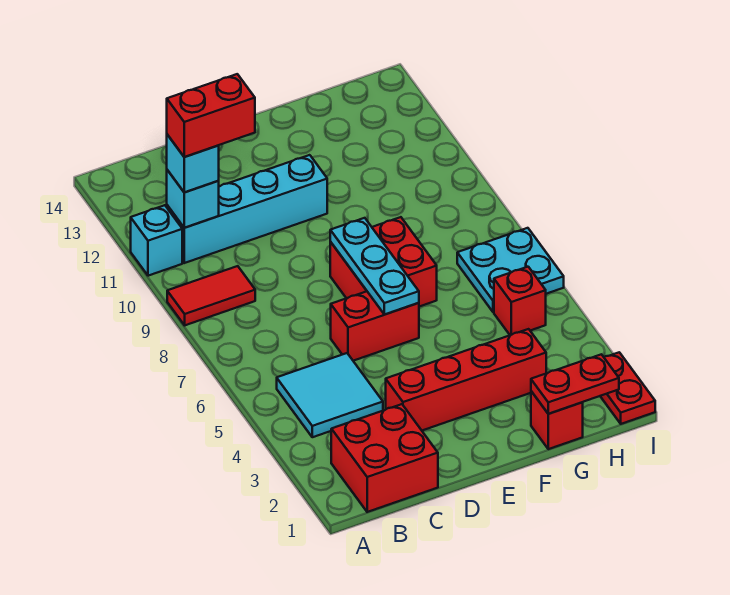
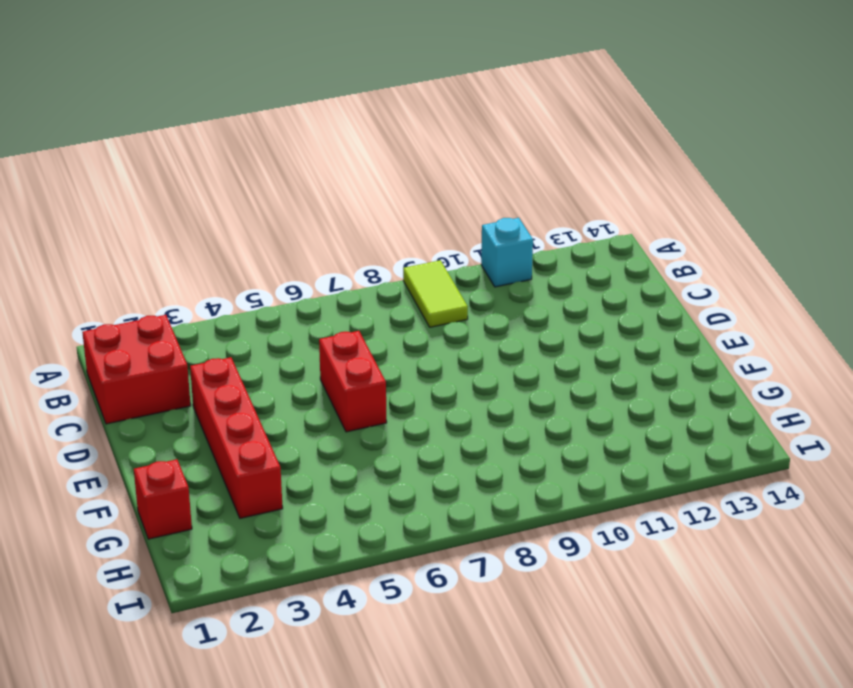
lime 1x2 tile [403,260,468,327] -> red 1x2 tile [167,266,255,325]
none -> cyan 2x2 tile [277,353,383,437]
none -> cyan 1x4 brick [167,155,327,263]
none -> red 2x2 brick [330,217,437,307]

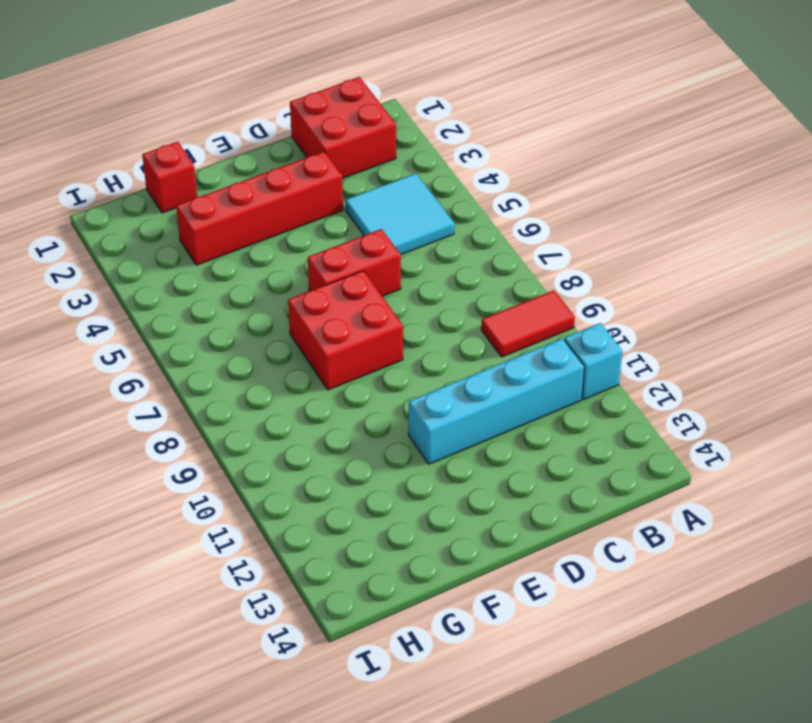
none -> red 1x1 brick [494,267,546,335]
none -> cyan 2x2 plate [457,228,564,312]
none -> red 1x2 plate [600,352,655,424]

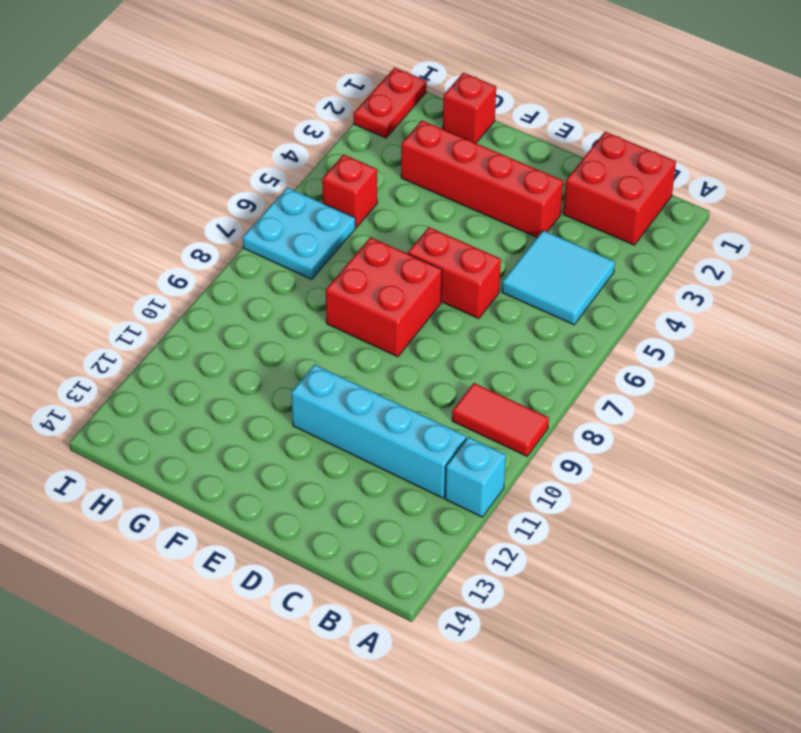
none -> cyan 1x1 brick [167,170,219,228]
none -> cyan 1x3 plate [330,218,419,314]
none -> red 1x2 plate [531,354,619,414]

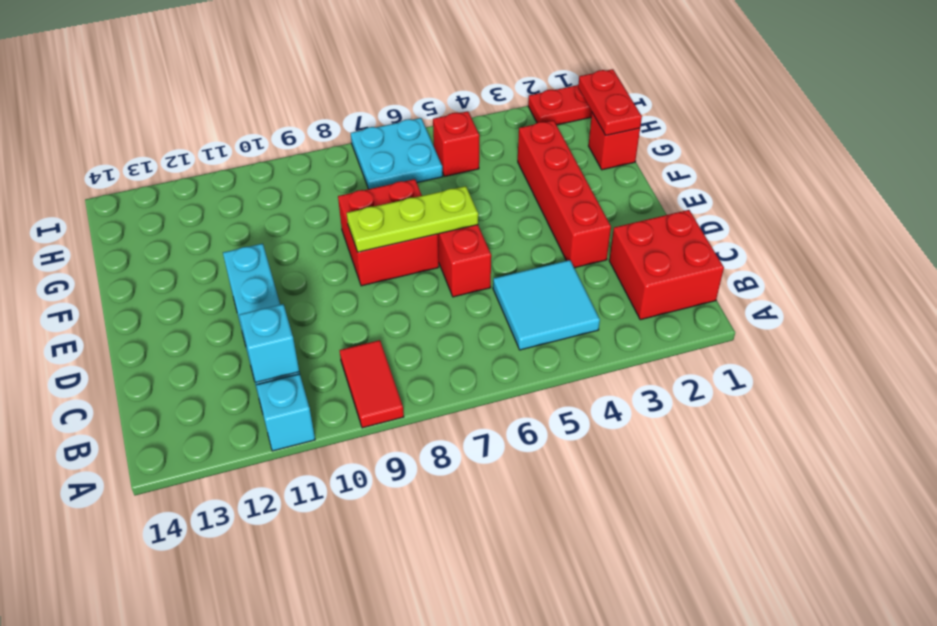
lime 1x3 plate [347,186,478,252] -> cyan 1x3 plate [330,218,419,314]
none -> cyan 1x1 brick [167,135,219,192]
none -> red 1x2 brick [167,74,255,157]

